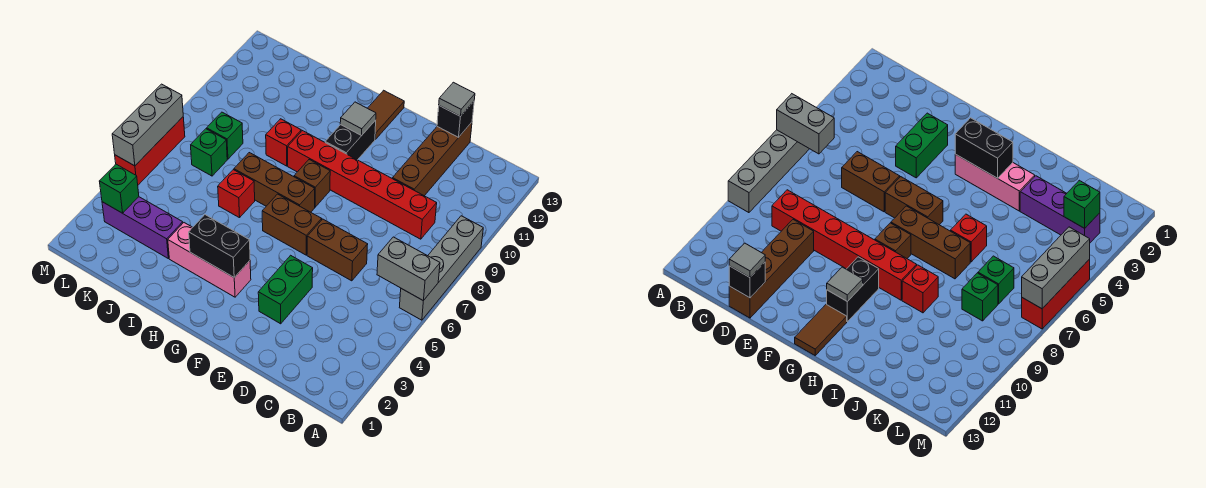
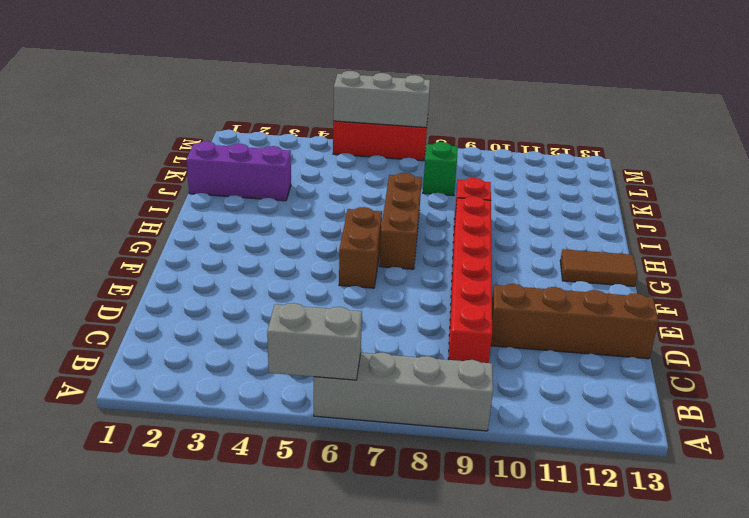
grey 1x2 brick [267,303,362,380] -> grey 1x2 brick turned to [377,237,440,301]
purple 1x3 brick [186,141,291,201] -> purple 1x3 brick turned to [102,197,183,258]
none -> brown 1x2 brick [307,219,368,281]
none -> green 1x2 brick [258,255,313,324]
none -> pink 1x3 brick [168,223,251,297]

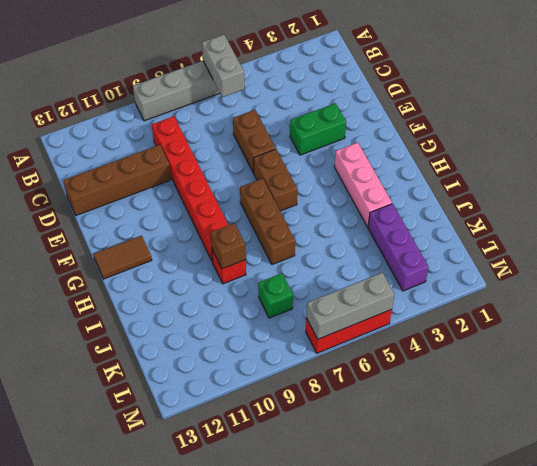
brown 1x1 brick [211,223,246,269] -> brown 1x1 brick moved to [294,160,330,207]
none -> black 1x2 brick [325,120,376,160]
none -> red 1x1 brick [218,170,255,218]
none -> green 1x1 brick [191,129,227,176]

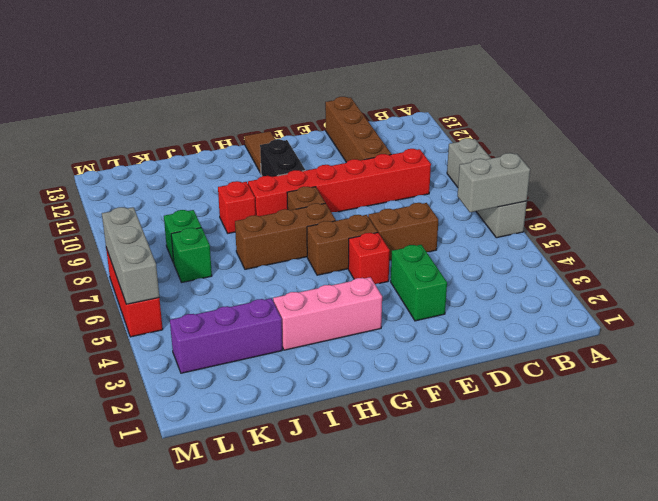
red 1x1 brick [348,233,390,284] -> red 1x1 brick moved to [218,170,255,218]
none -> black 1x1 brick [437,102,474,138]
none -> black 1x2 brick [189,215,250,277]
none -> grey 1x1 tile [340,102,376,135]

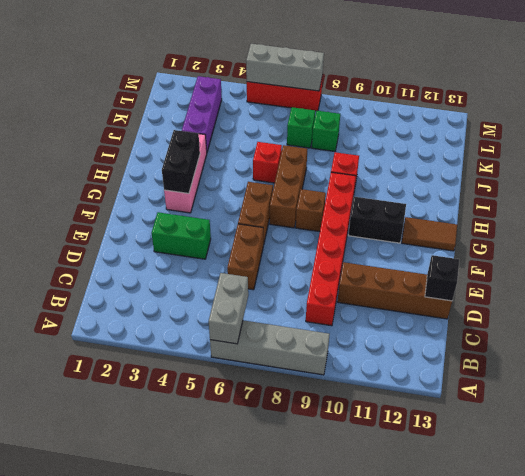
none -> grey 1x1 tile [340,102,376,135]
none -> green 1x1 brick [99,164,139,213]
none -> grey 1x1 tile [439,82,475,116]

